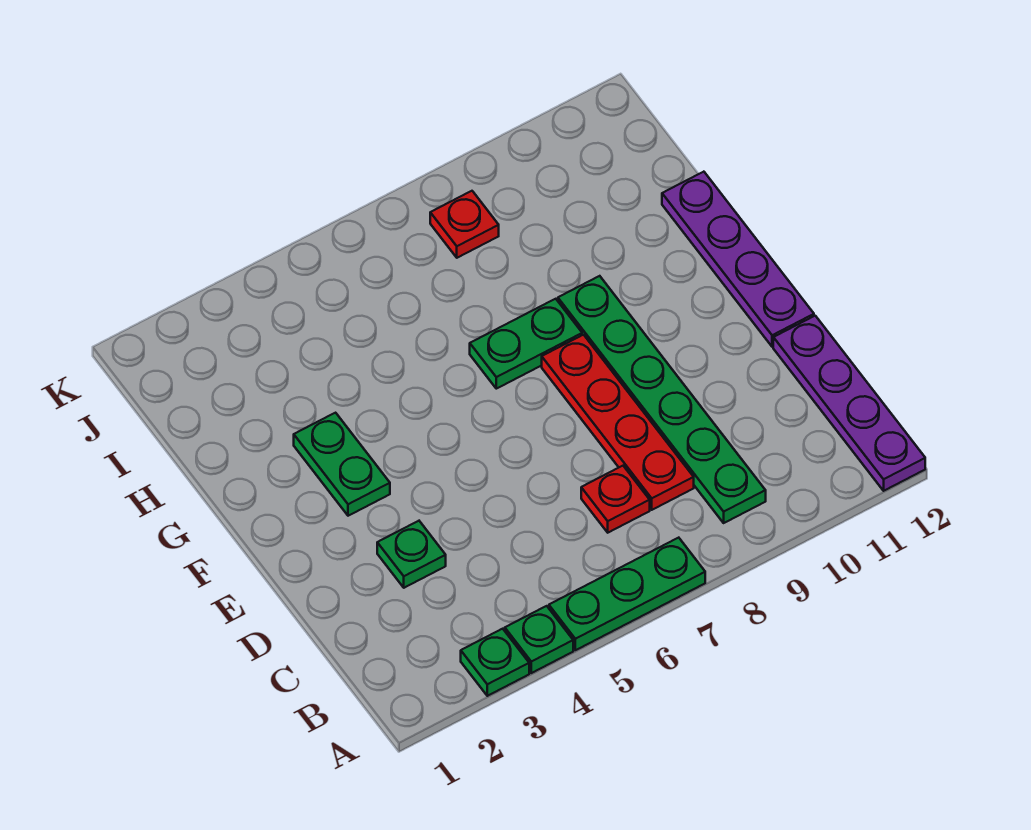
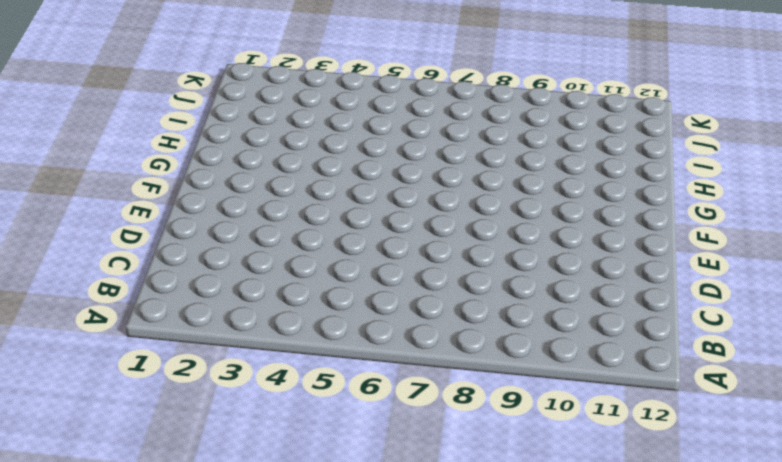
none -> green 1x1 plate [461,629,529,696]
none -> green 1x1 plate [505,606,573,673]
none -> green 1x3 plate [549,538,705,650]

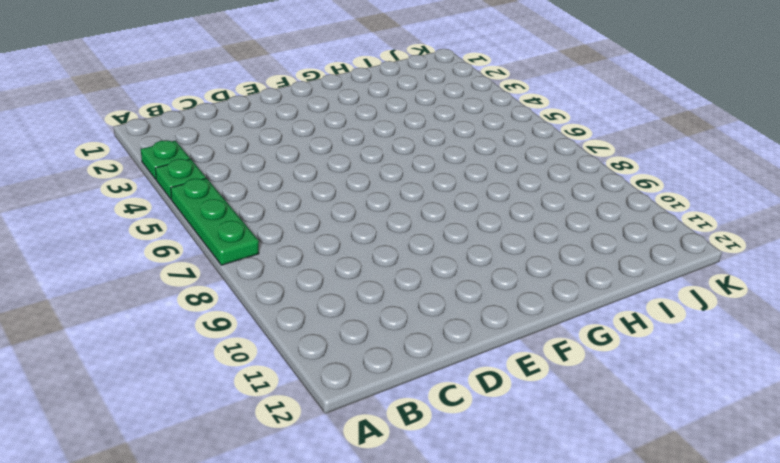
none -> purple 1x4 plate [773,316,925,491]
none -> green 1x6 plate [558,276,766,523]
none -> red 1x1 plate [581,466,650,533]

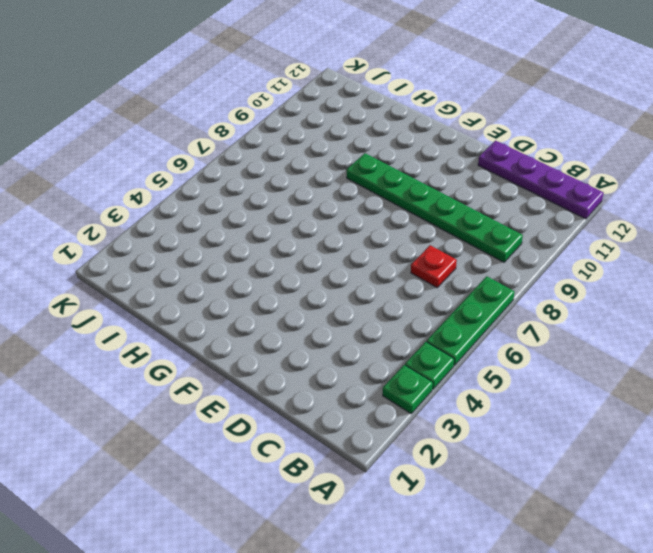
none -> red 1x4 plate [542,335,694,510]
none -> green 1x1 plate [377,521,446,588]
none -> purple 1x4 plate [662,172,814,347]

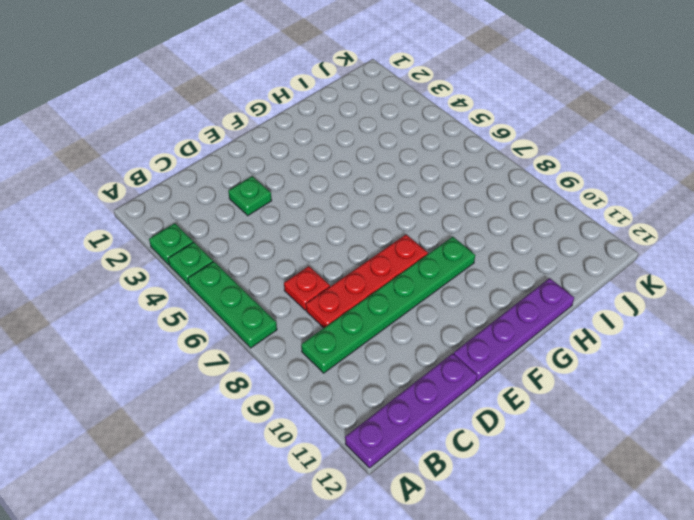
none -> green 1x2 plate [294,413,390,516]
none -> green 1x2 plate [470,299,582,389]
none -> red 1x1 plate [430,191,499,258]

